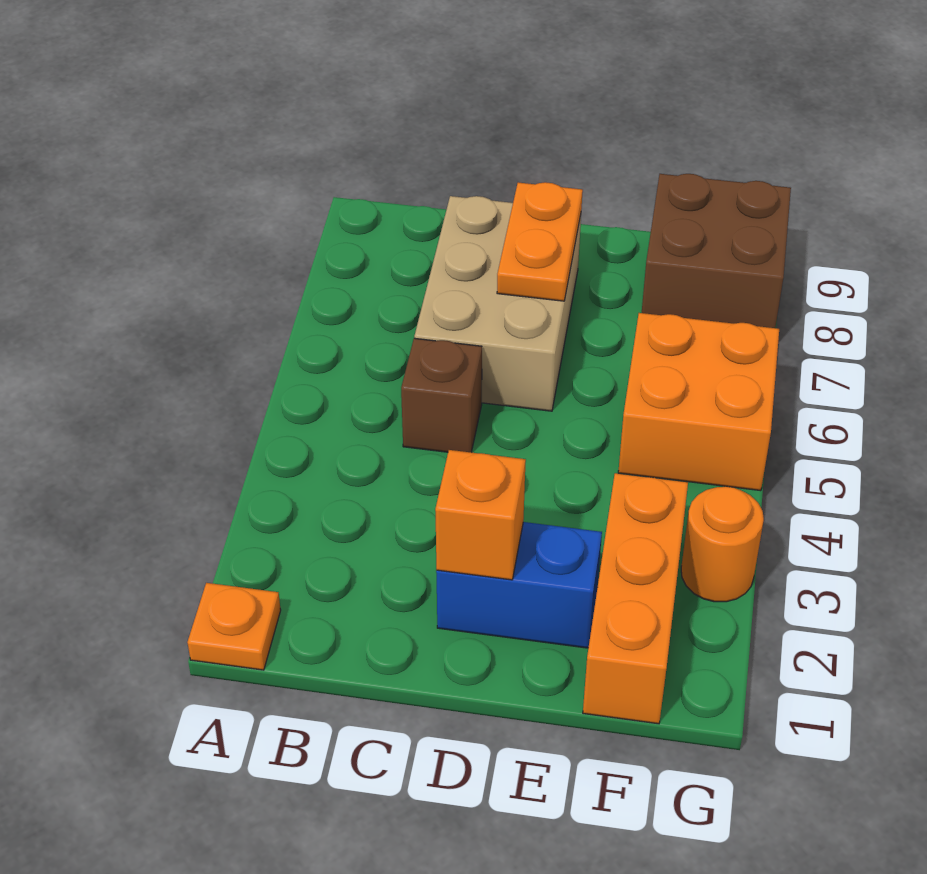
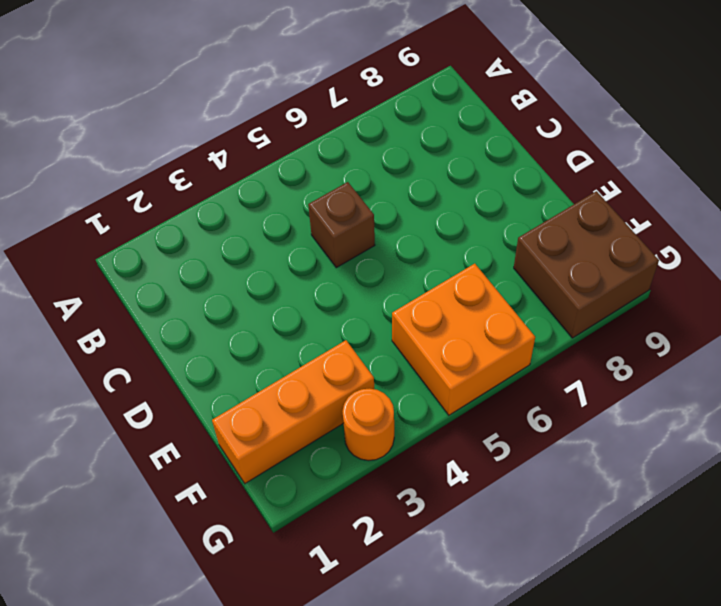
none -> orange 1x1 plate [187,583,281,670]
none -> tan 2x3 brick [414,196,581,411]

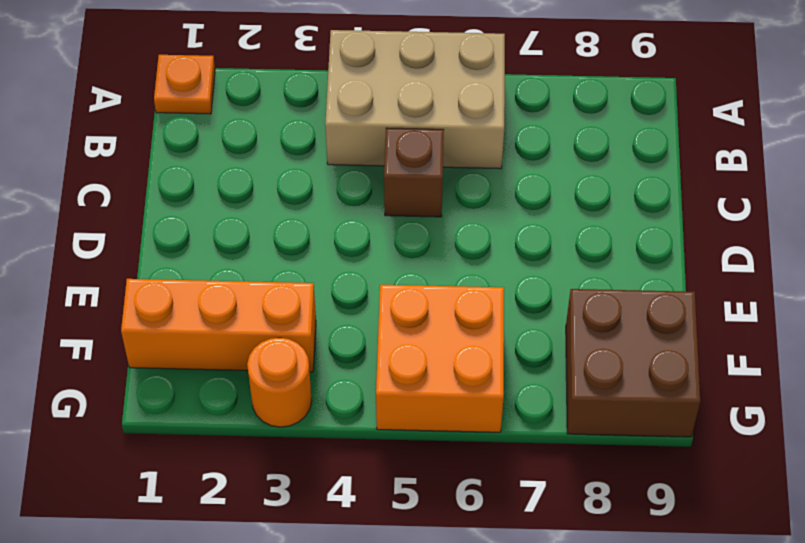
tan 2x3 brick [325,30,505,169] -> tan 2x3 brick moved to [414,196,581,411]
none -> blue 1x2 brick [436,522,602,648]
none -> orange 1x1 brick [435,450,526,580]

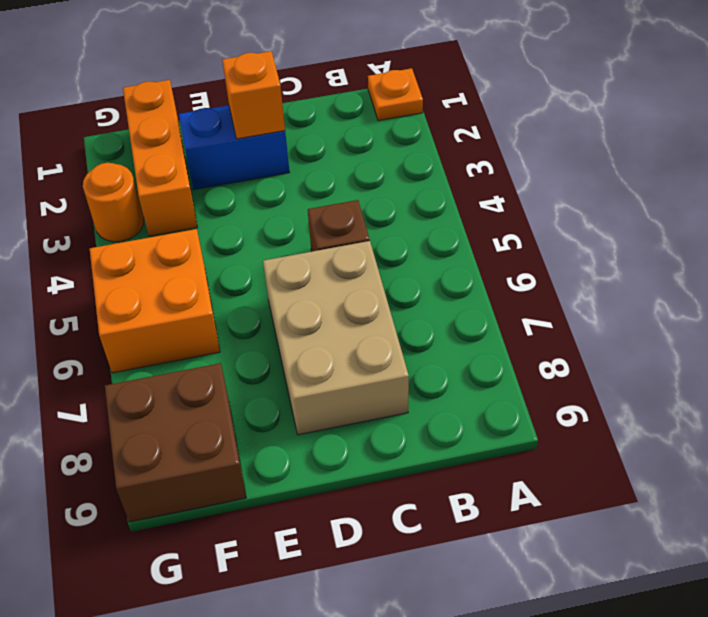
none -> orange 1x2 plate [497,182,583,301]

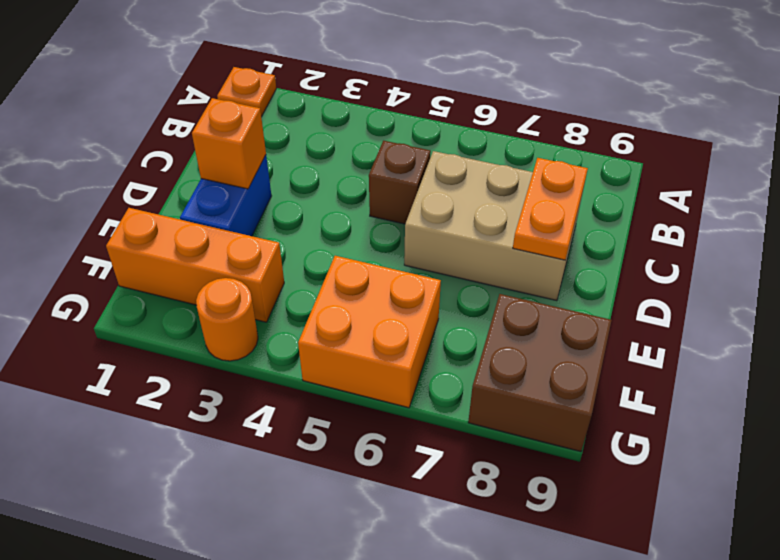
orange 1x2 plate [513,158,588,260] -> orange 1x2 plate turned to [497,182,583,301]

